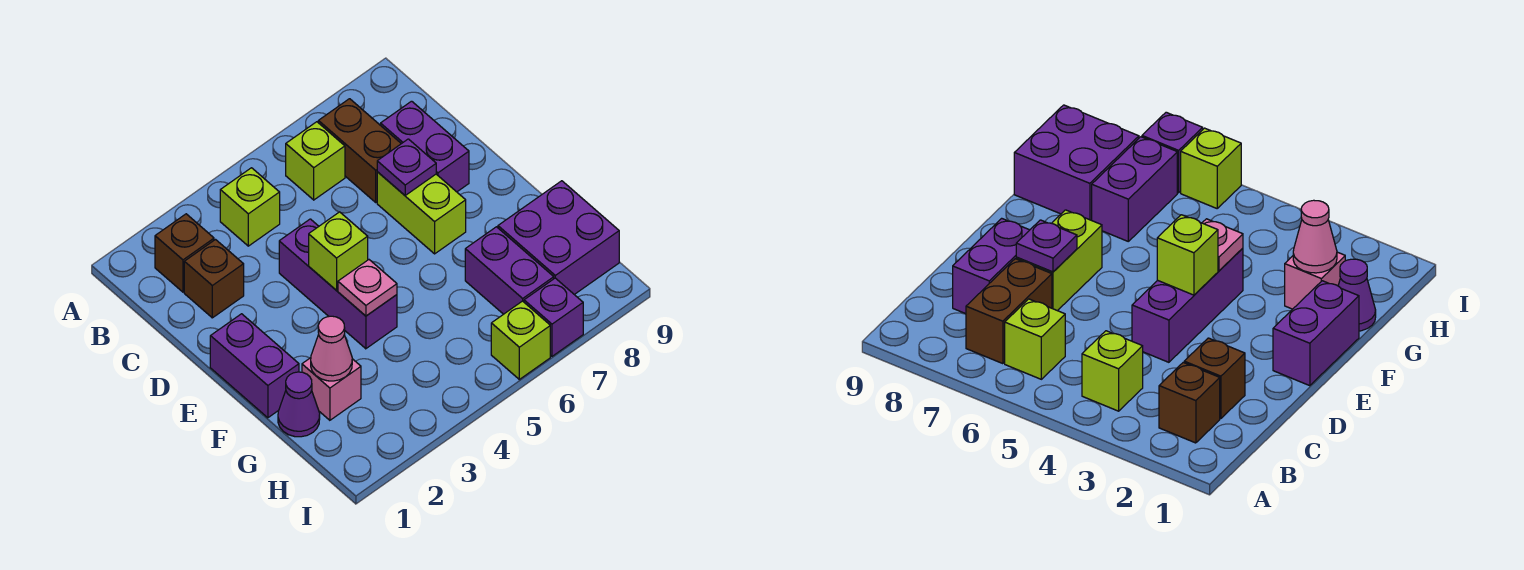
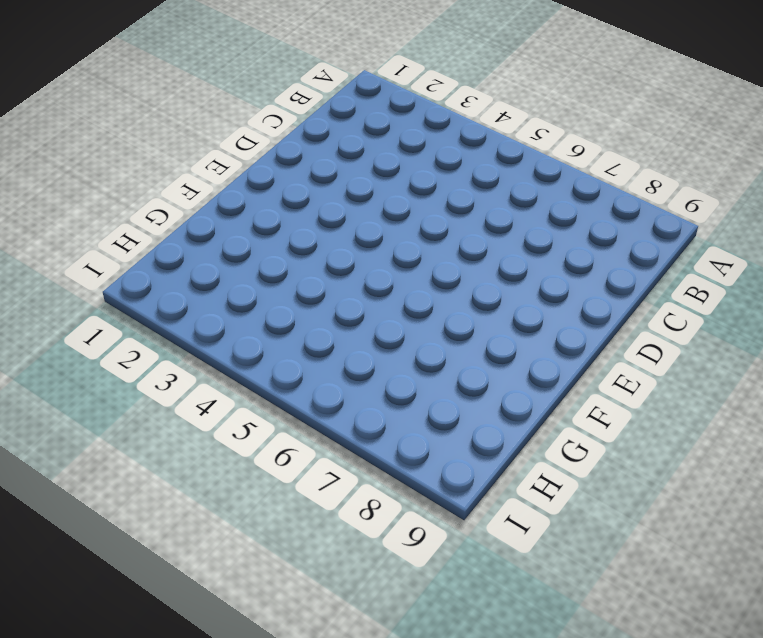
none -> brown 1x1 brick [155,214,214,292]
none -> lime 1x1 brick [220,168,280,246]
none -> lime 1x1 brick [286,122,345,200]

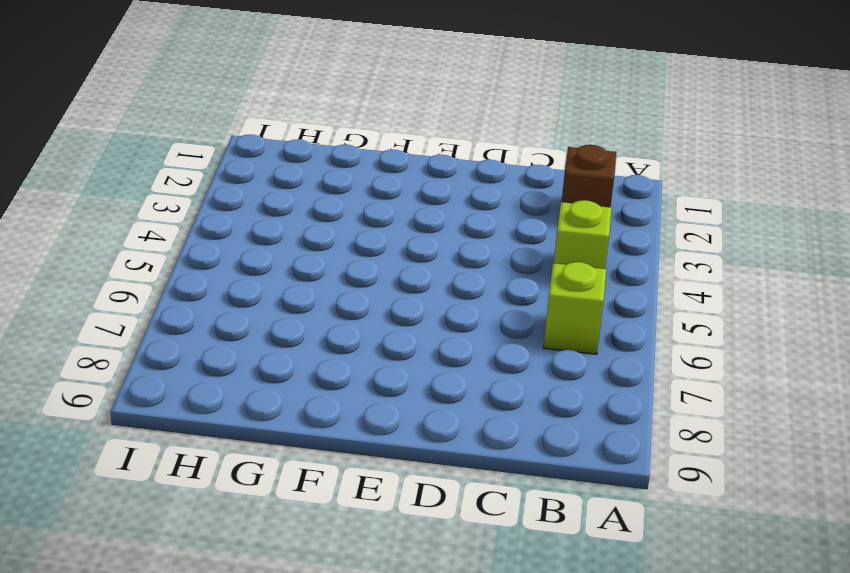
none -> brown 1x2 brick [318,99,401,202]
none -> brown 1x1 brick [184,240,244,318]
none -> purple 1x2 brick [381,101,469,192]

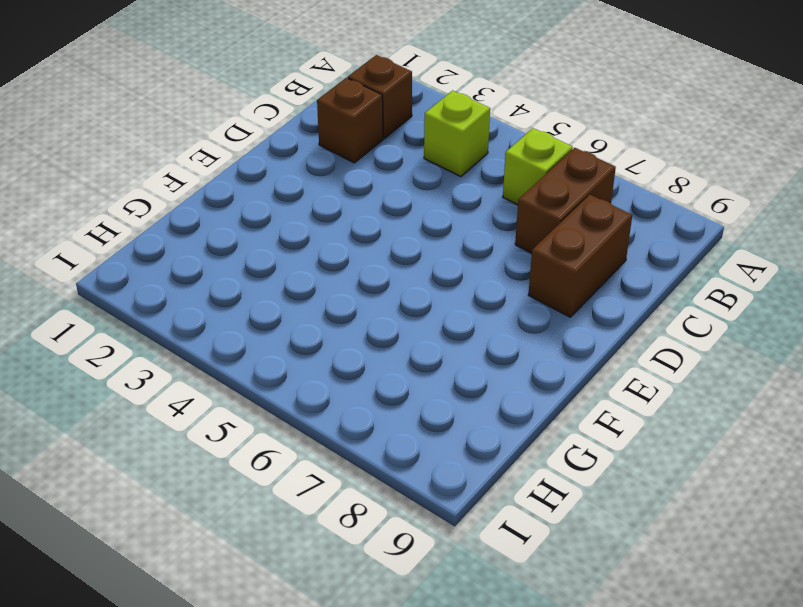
brown 1x2 brick [528,195,632,317] -> purple 1x2 brick [381,101,469,192]
none -> purple 1x3 brick [279,219,397,349]
none -> lime 1x2 brick [377,172,466,254]
none -> purple 1x2 brick [210,314,299,418]

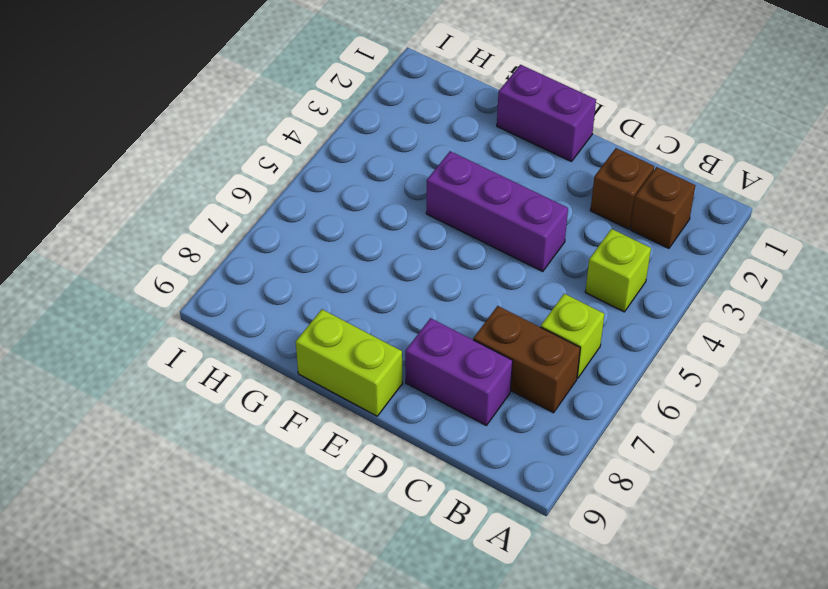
lime 1x2 brick [296,309,402,416] -> lime 1x2 brick moved to [377,172,466,254]
none -> purple 1x1 cone [278,372,320,437]
none -> pink 1x1 brick [302,358,361,420]
none -> purple 1x2 brick [465,227,554,314]

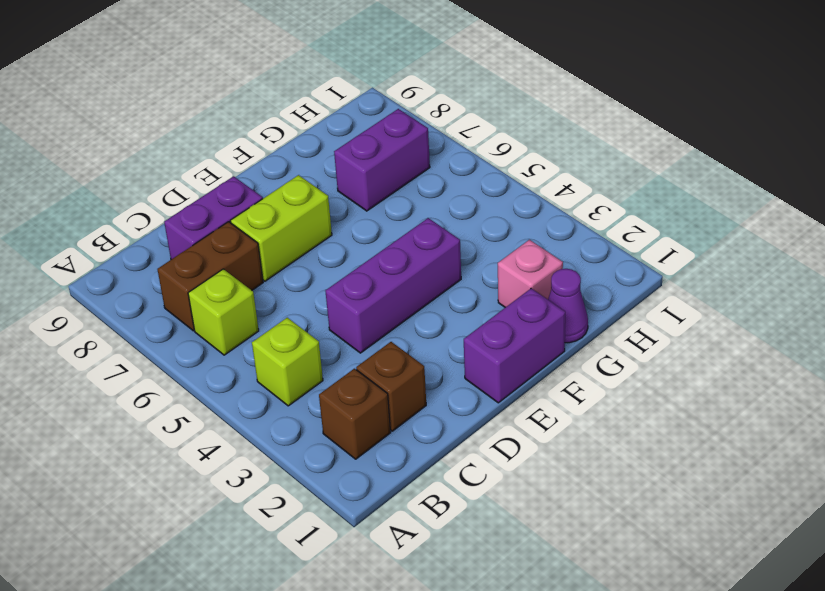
none -> purple 2x2 brick [498,181,619,295]
none -> lime 1x1 brick [491,301,550,379]
none -> purple 1x1 brick [524,278,583,356]

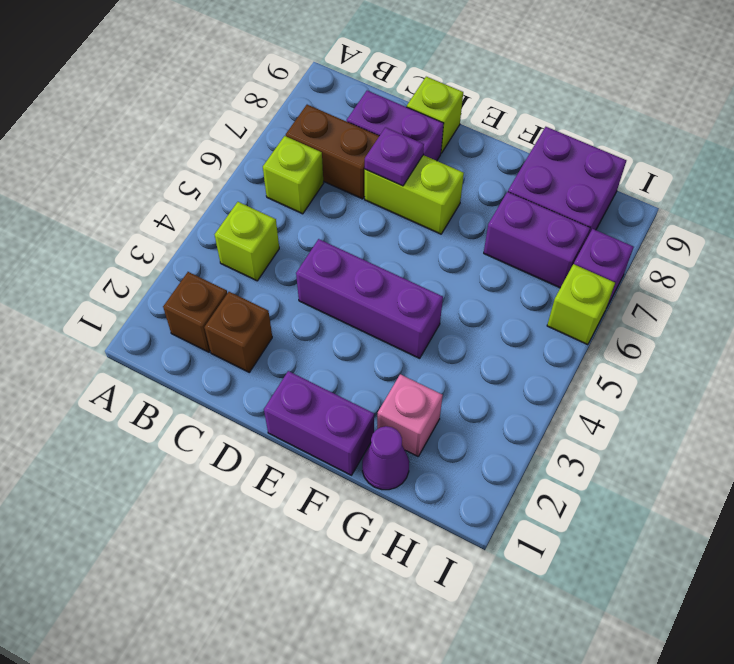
lime 1x1 brick [407,77,463,153] -> lime 1x1 brick moved to [309,212,368,290]
none -> pink 1x1 plate [338,260,397,316]
none -> pink 1x1 cone [311,316,352,381]

